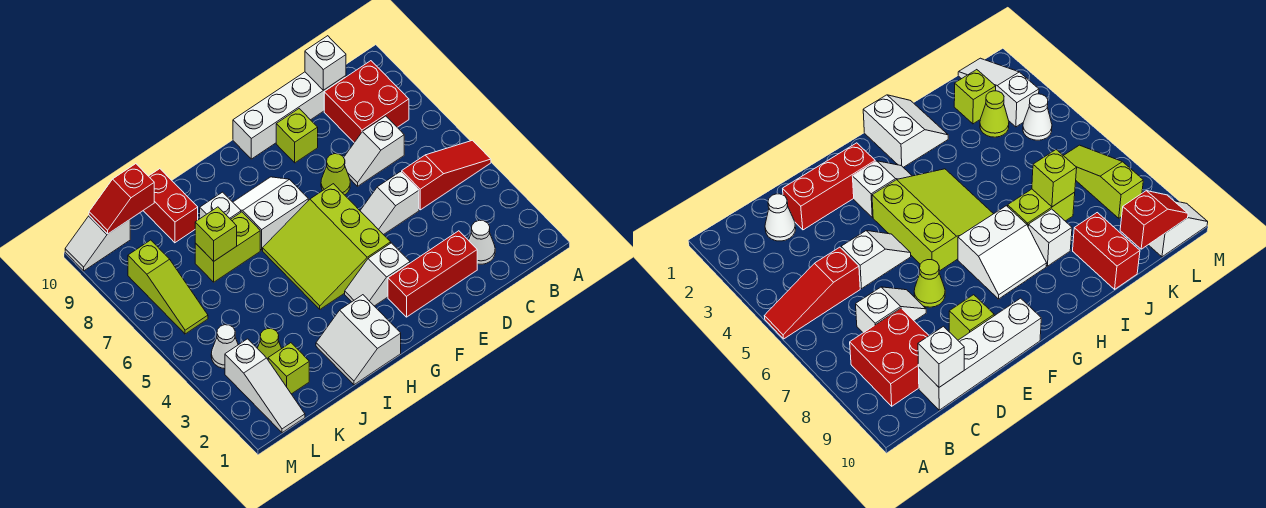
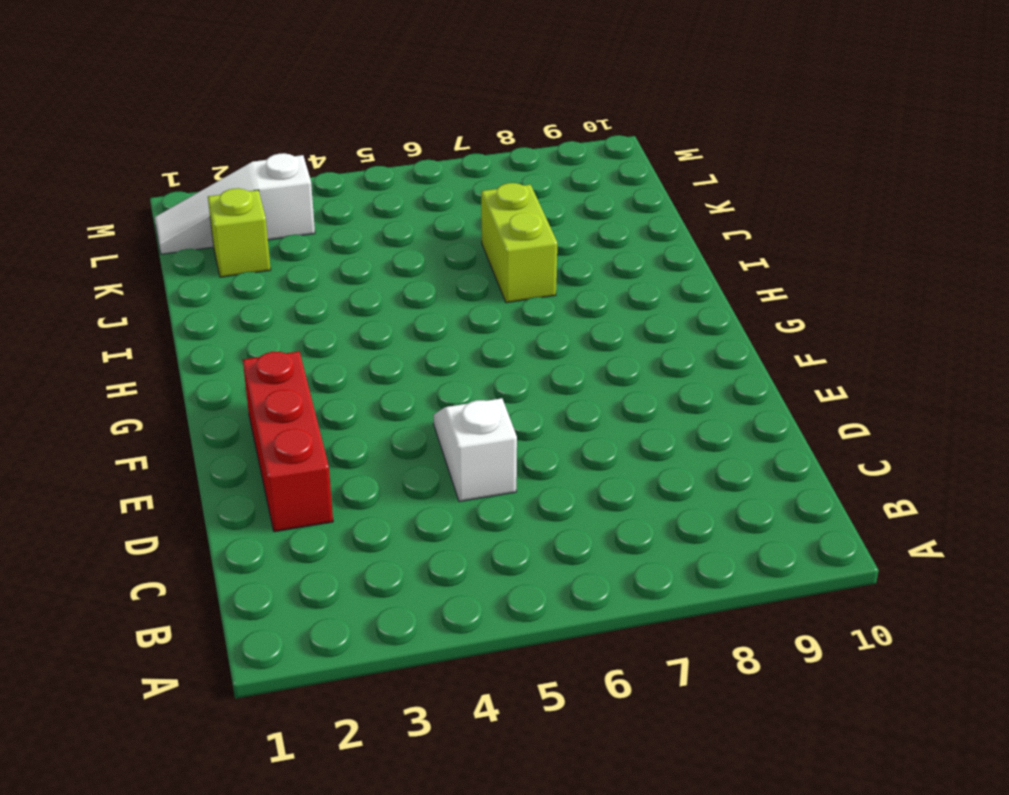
none -> red 1x3 slope [402,140,491,210]
none -> red 2x2 brick [324,61,409,143]
none -> white 1x1 cone [469,220,495,264]

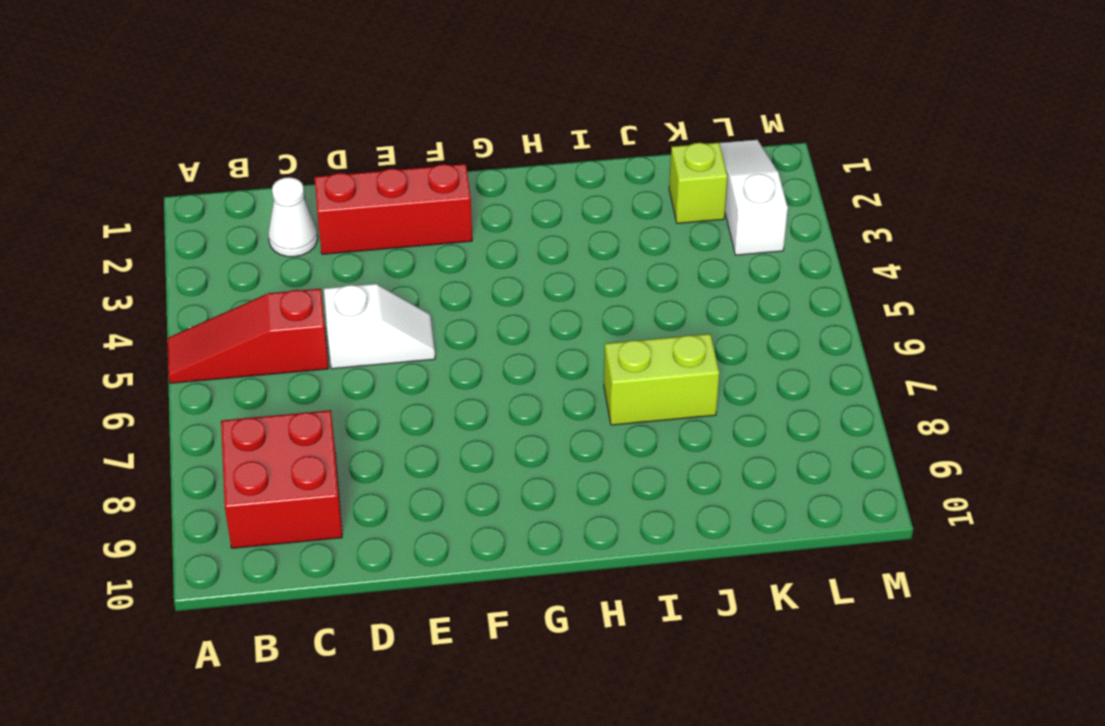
none -> white 1x2 slope [344,116,404,186]
none -> white 1x4 brick [233,72,346,159]
none -> lime 1x1 cone [321,154,350,195]

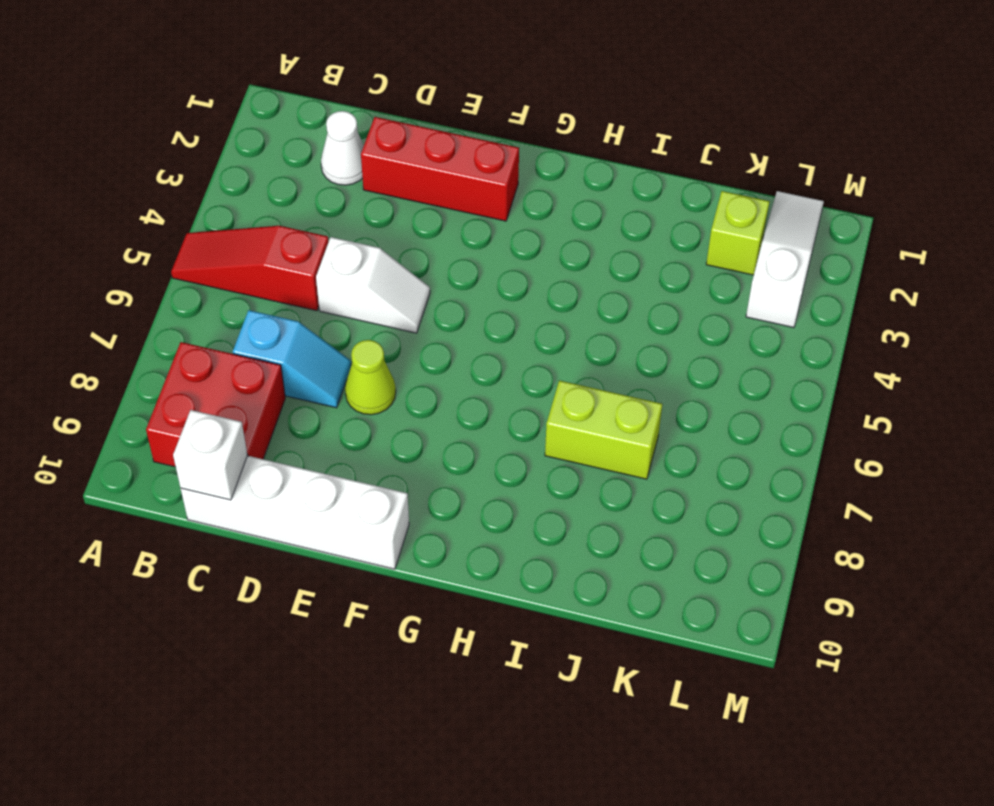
cyan 1x2 slope [233,310,351,408] -> white 1x2 slope [344,116,404,186]
none -> lime 1x1 brick [276,109,318,163]
none -> white 1x2 slope [345,243,410,306]
none -> lime 3x3 slope [263,184,391,309]

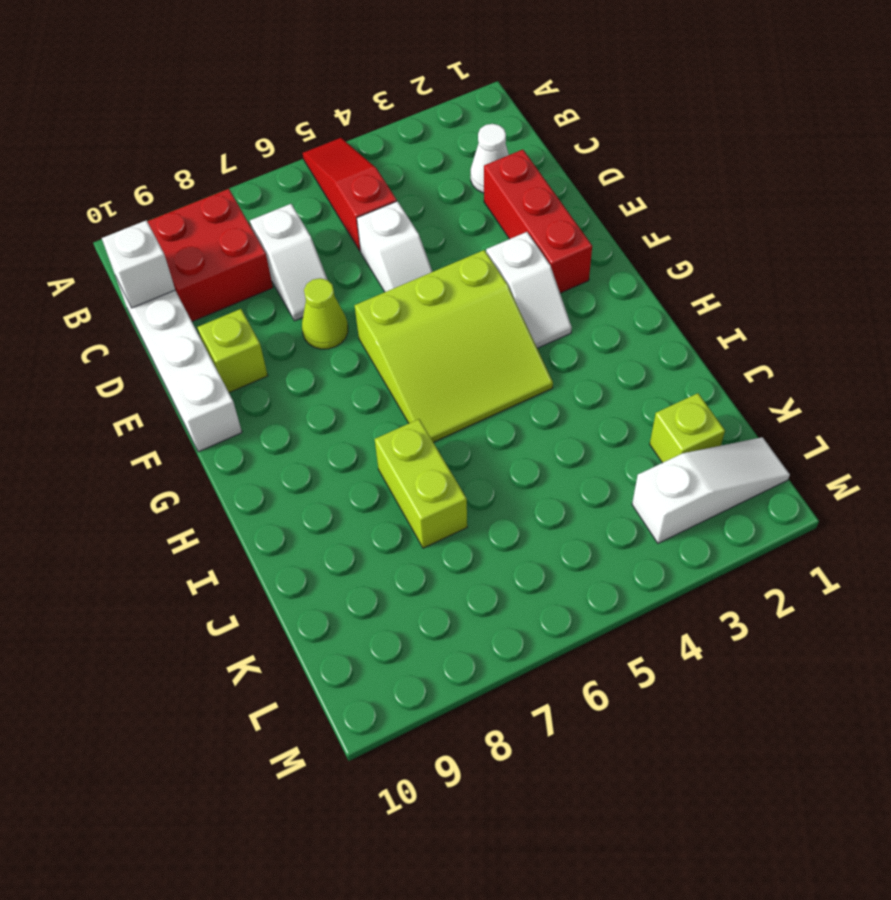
none -> white 2x2 slope [233,177,308,250]
none -> white 2x2 slope [316,295,401,385]
none -> white 1x1 brick [200,192,241,219]

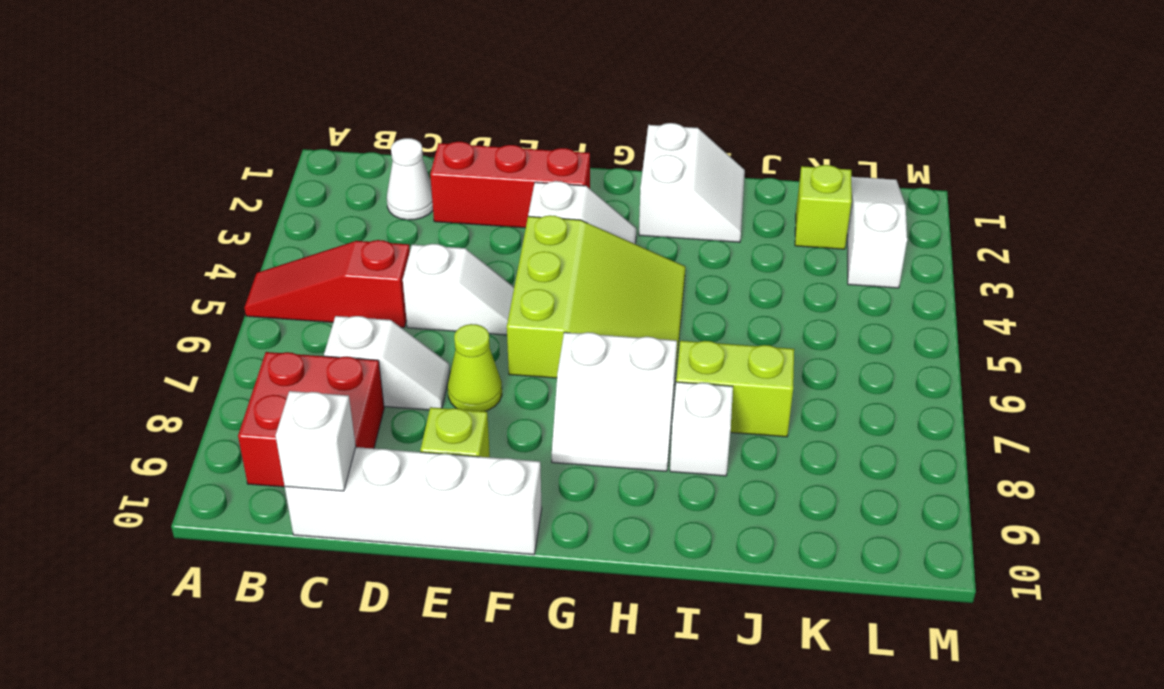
none -> red 1x2 brick [143,169,198,243]
none -> lime 1x1 cone [257,329,282,359]
none -> white 1x1 cone [211,325,238,369]

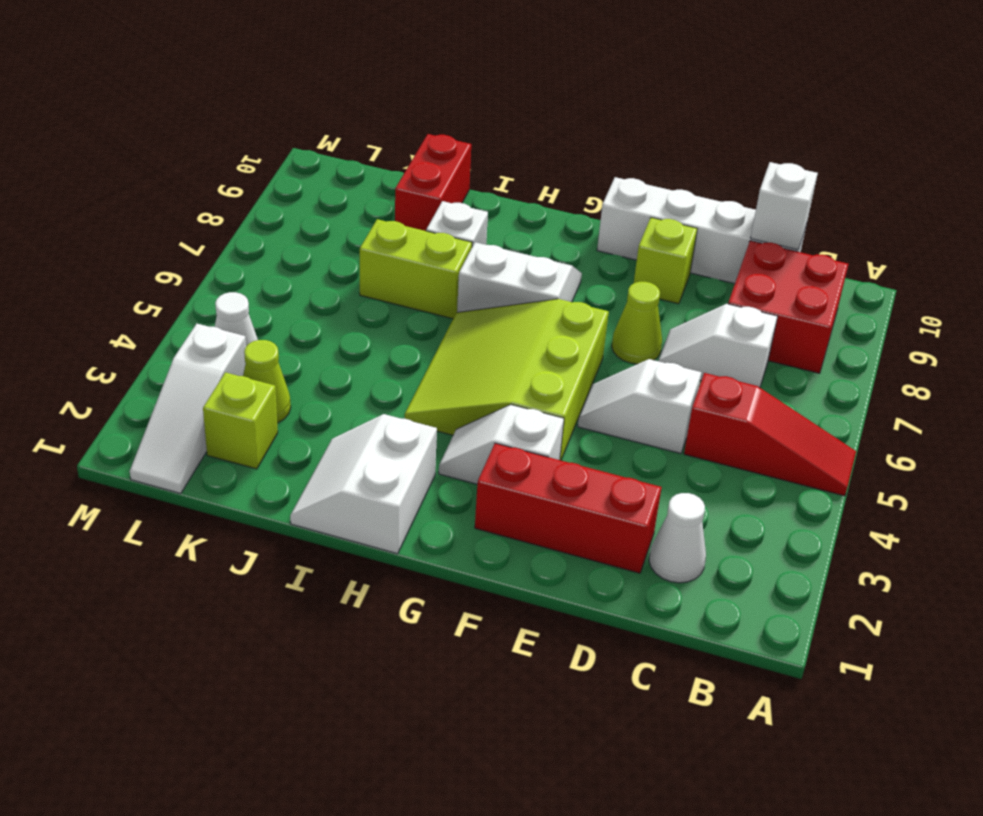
none -> lime 1x3 slope [128,240,208,334]
none -> white 1x2 slope [65,216,130,271]
none -> lime 1x1 brick [195,207,237,261]

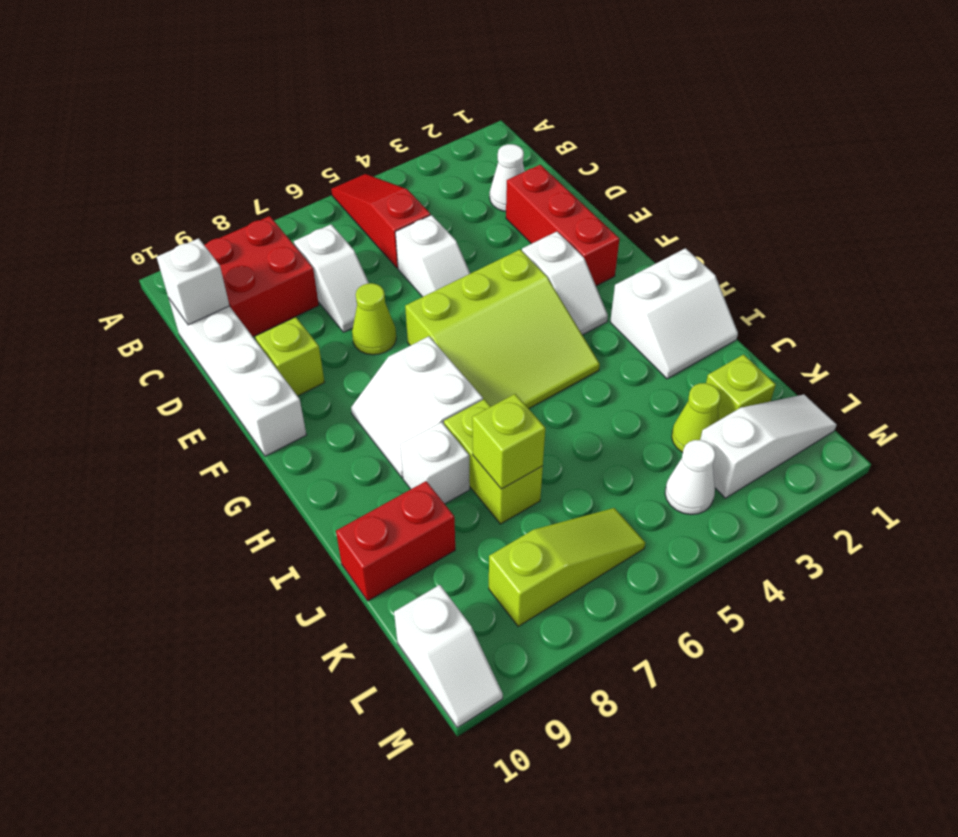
none -> red 1x2 slope [89,164,154,234]

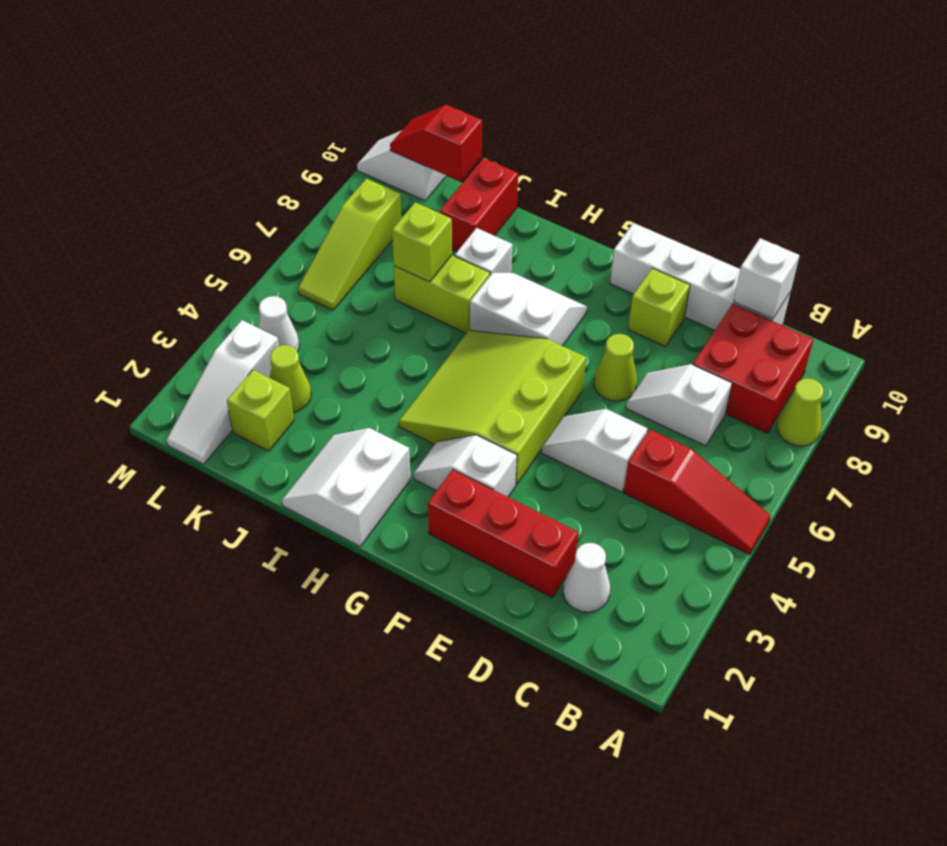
lime 1x1 cone [777,378,824,446] -> none

